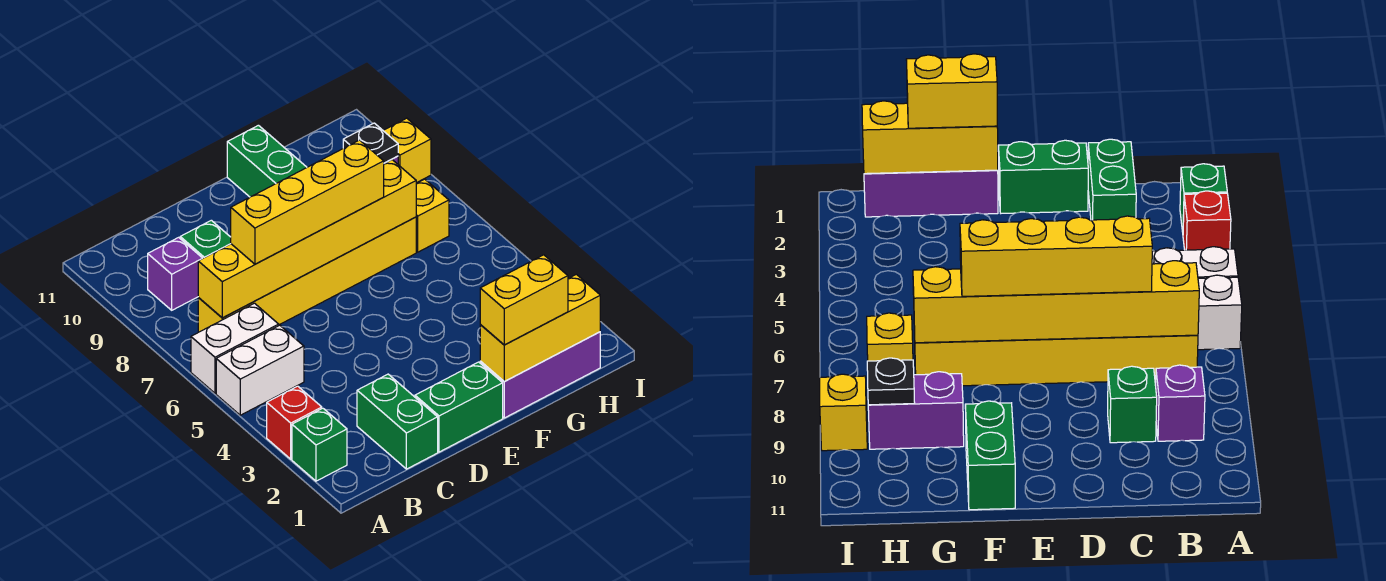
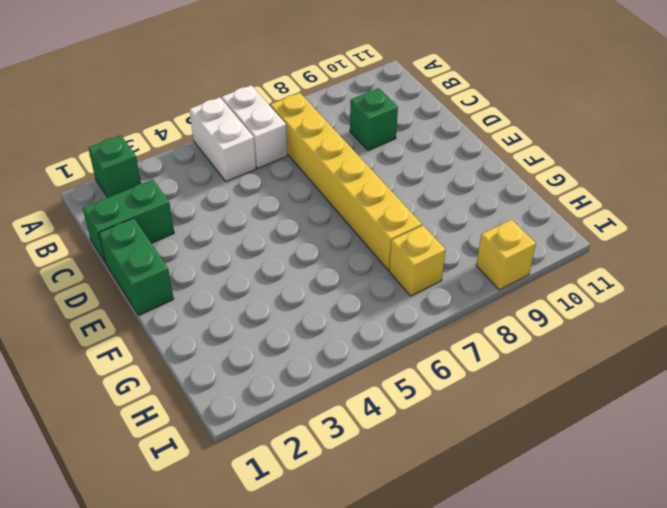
none -> red 1x1 brick [267,386,322,459]
none -> purple 1x1 brick [148,237,202,310]
none -> purple 1x3 brick [480,332,600,418]

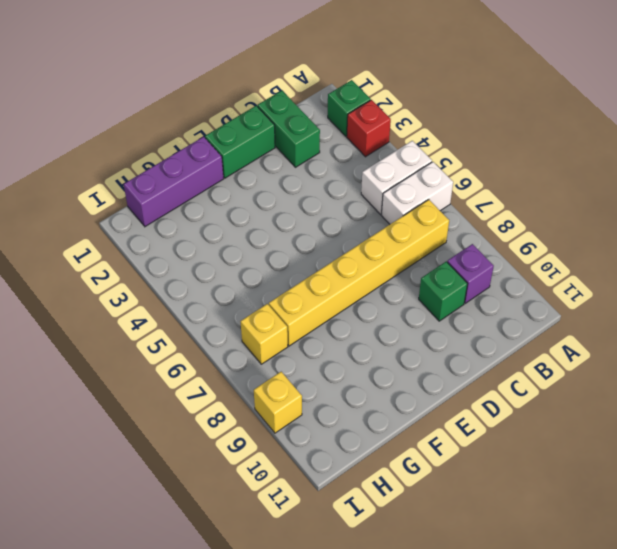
none -> green 1x2 brick [227,125,307,197]
none -> purple 1x2 brick [868,372,964,449]
none -> yellow 1x6 brick [198,160,417,318]

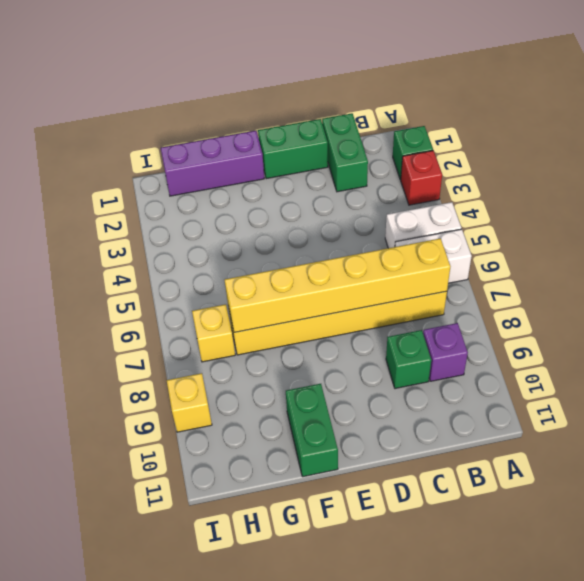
none -> purple 1x2 brick [868,372,964,449]
none -> yellow 1x3 brick [480,274,600,382]
none -> black 1x1 plate [343,123,398,163]

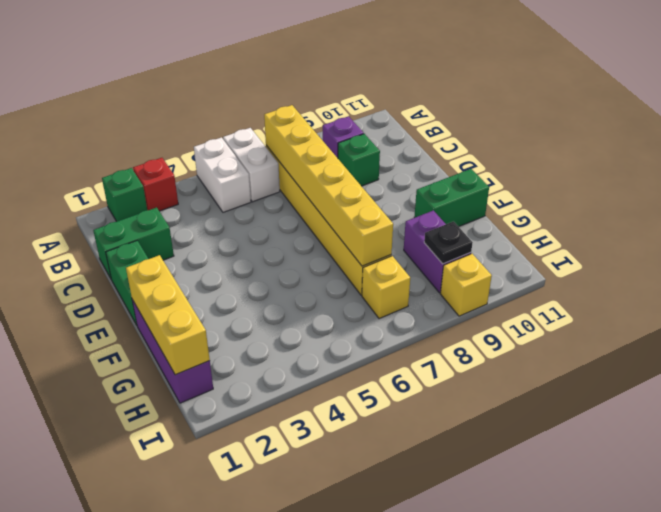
none -> yellow 1x4 brick [231,140,384,264]
none -> yellow 1x2 brick [480,255,568,345]

